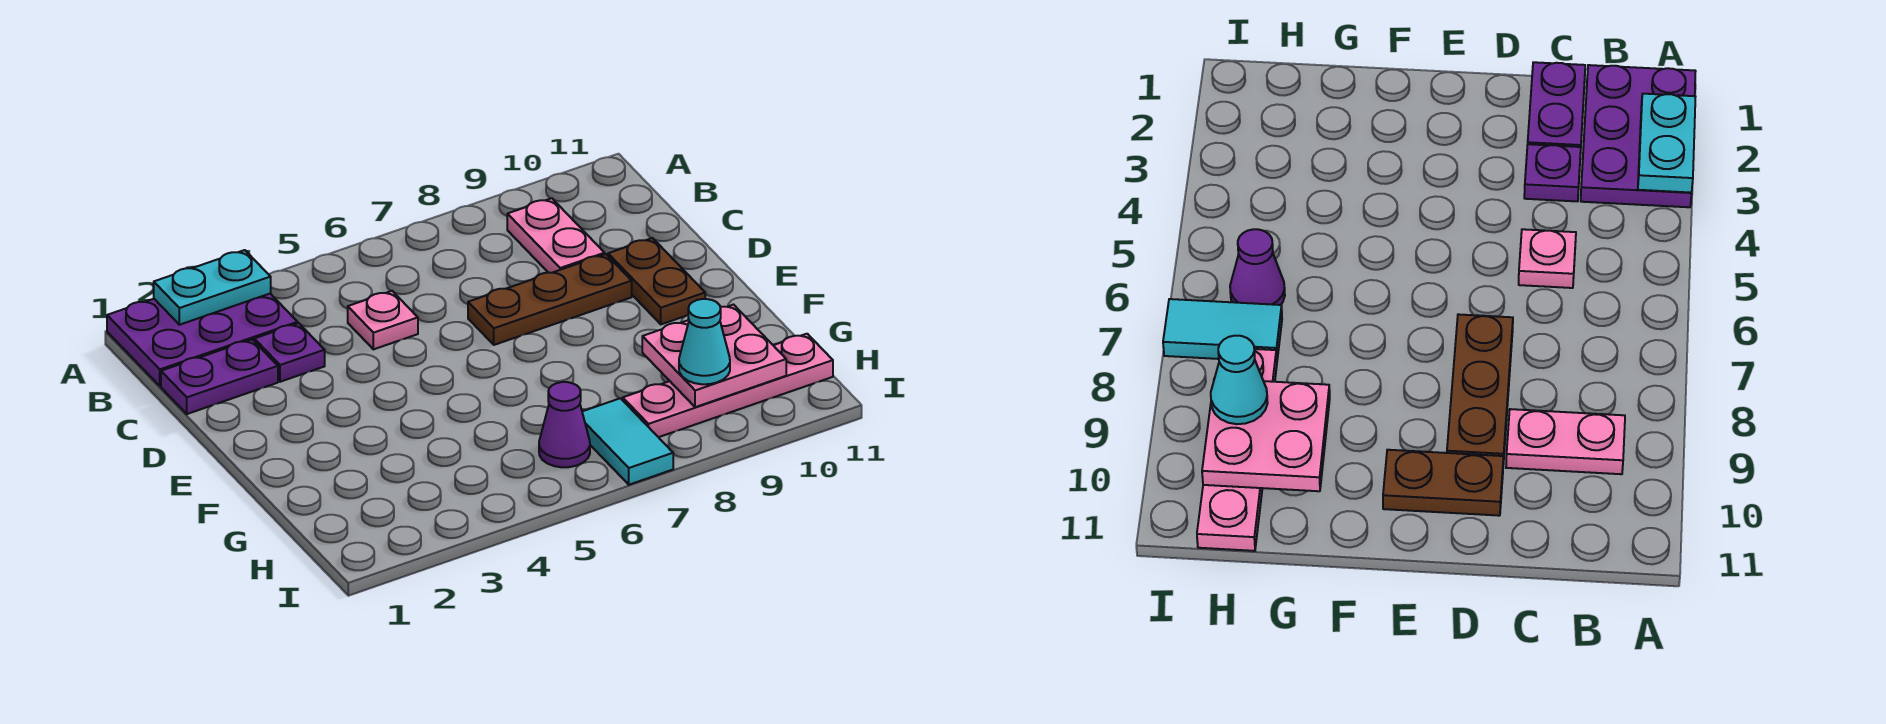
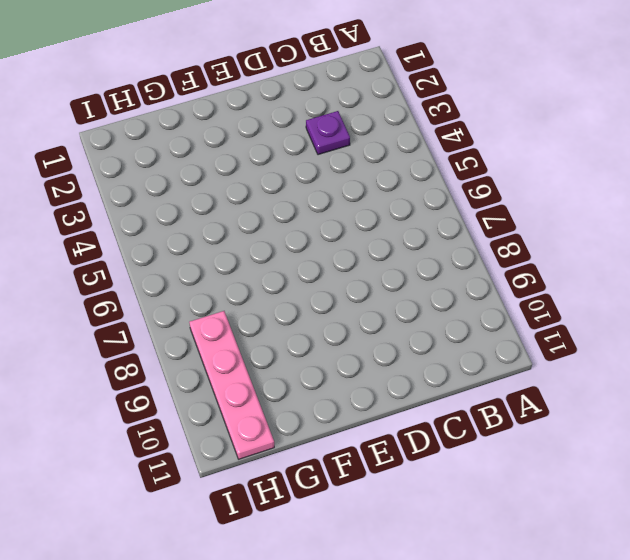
none -> purple 2x3 plate [107,294,298,386]
none -> pink 1x2 plate [507,198,605,273]
none -> purple 1x2 plate [161,340,278,414]

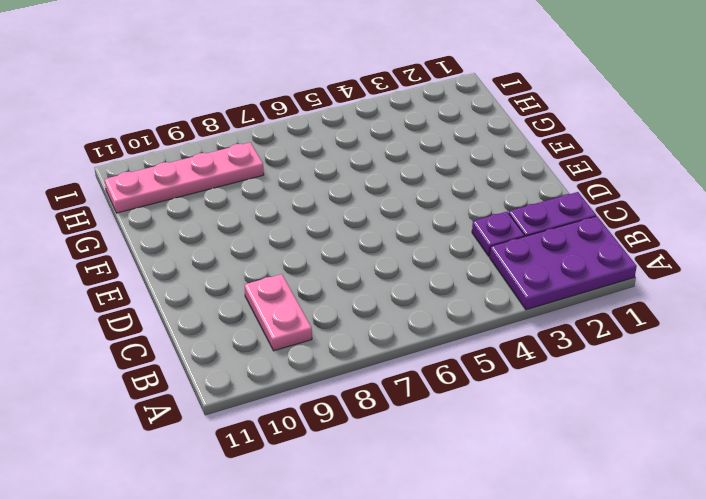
none -> pink 1x1 plate [348,291,418,349]
none -> brown 1x3 plate [468,254,632,345]
none -> brown 1x2 plate [608,238,705,324]

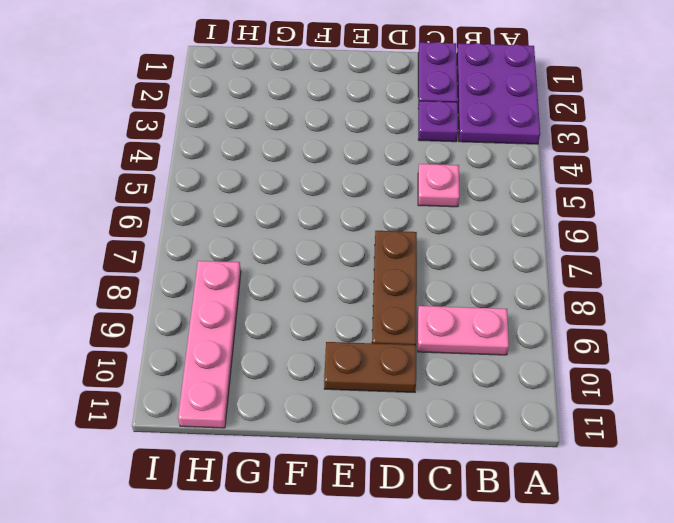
none -> purple 1x1 cone [539,382,590,467]
none -> cyan 1x2 tile [582,398,673,485]
none -> cyan 1x2 plate [154,250,271,325]

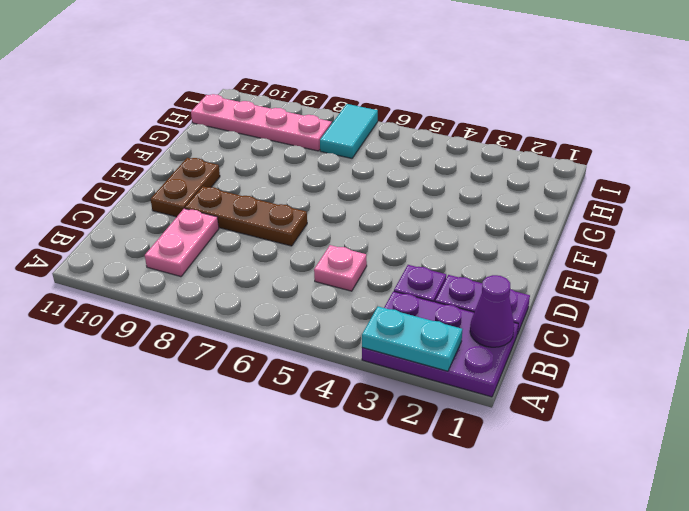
purple 1x1 cone [470,275,514,347] -> purple 1x1 cone moved to [539,382,590,467]
none -> pink 2x2 plate [642,305,786,407]
none -> cyan 1x1 cone [679,299,730,384]

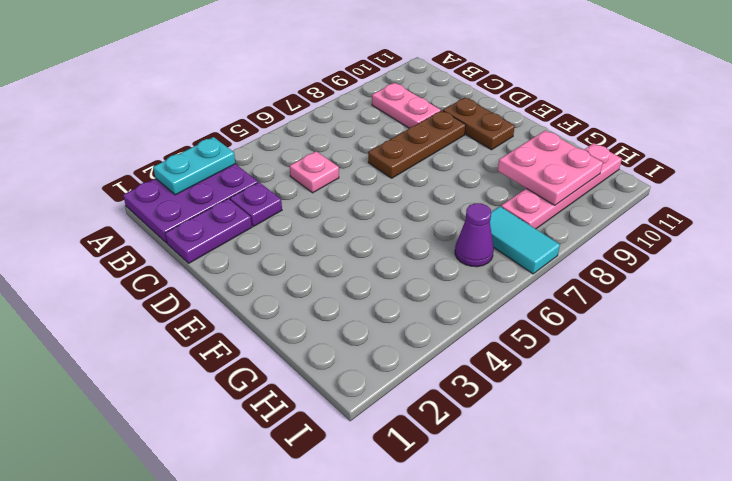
none -> cyan 1x1 cone [679,299,730,384]

